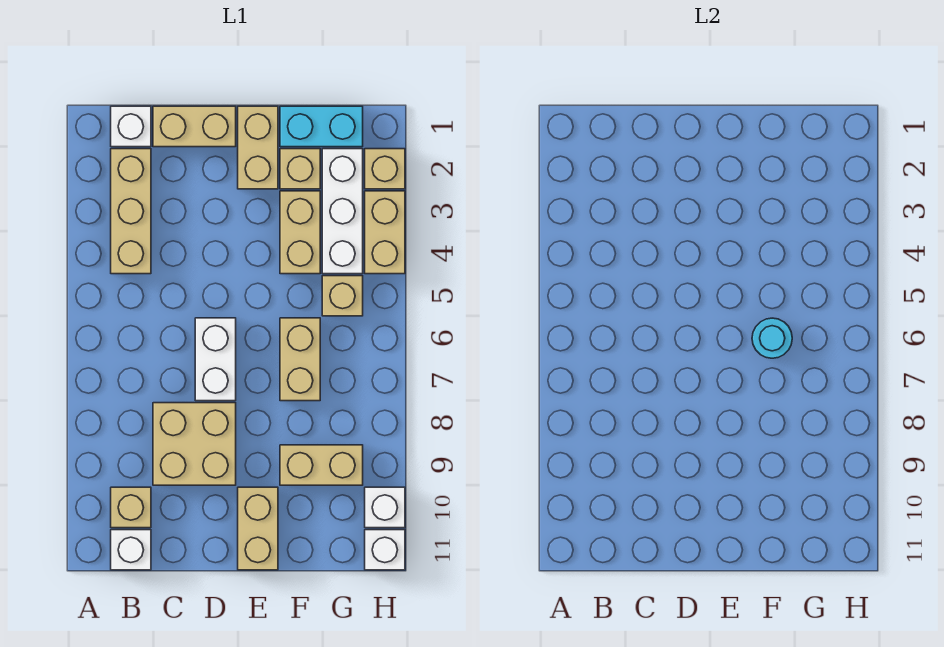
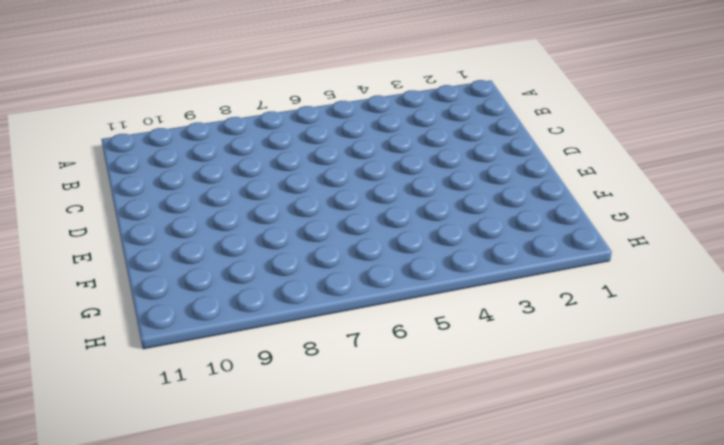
none -> white 1x1 brick [111,106,151,147]
none -> tan 1x3 brick [111,149,151,274]
none -> tan 1x1 brick [111,487,151,528]

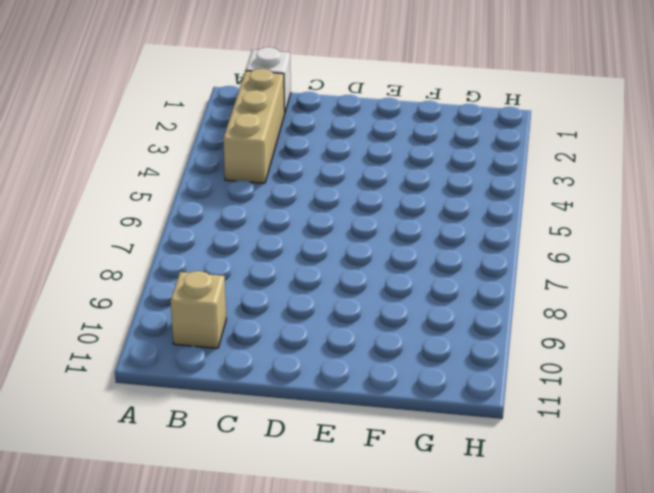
none -> white 1x1 brick [111,530,151,570]
none -> tan 1x2 brick [153,106,236,147]
none -> tan 2x2 brick [153,403,236,485]

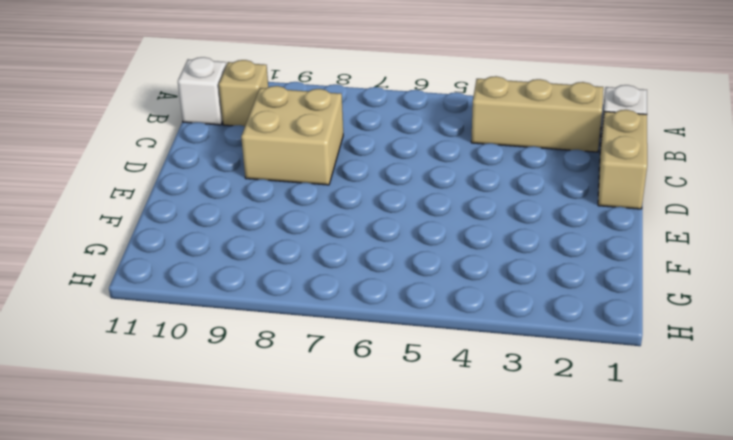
none -> white 1x2 brick [195,318,236,401]
none -> tan 1x2 brick [238,106,278,189]
none -> tan 1x2 brick [238,487,278,570]

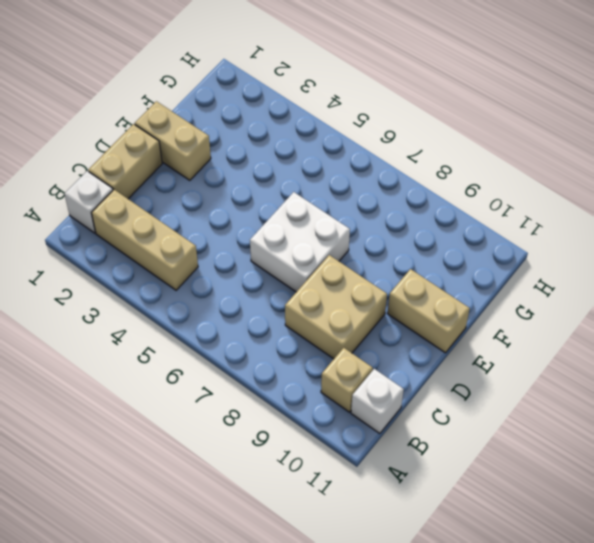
white 2x2 brick [250,192,350,292] -> white 1x2 brick [195,318,236,401]
none -> cyan 1x2 brick [280,106,363,147]
none -> tan 1x1 brick [280,149,320,189]
none -> tan 1x2 brick [280,191,320,274]

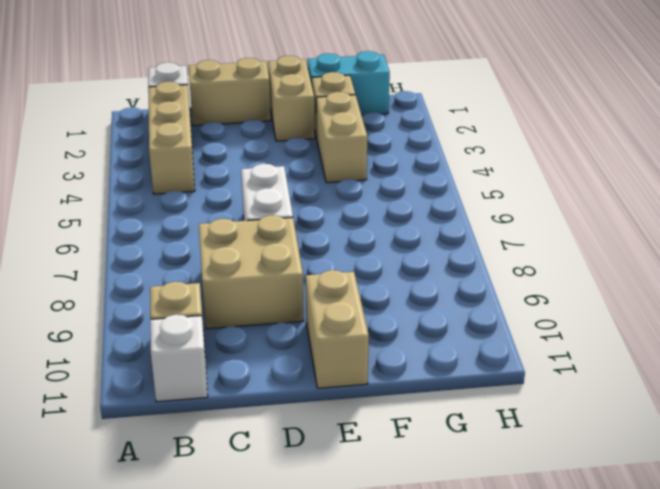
none -> tan 1x2 brick [280,318,320,401]
none -> tan 1x2 brick [280,445,363,485]
none -> white 1x3 brick [322,149,363,274]

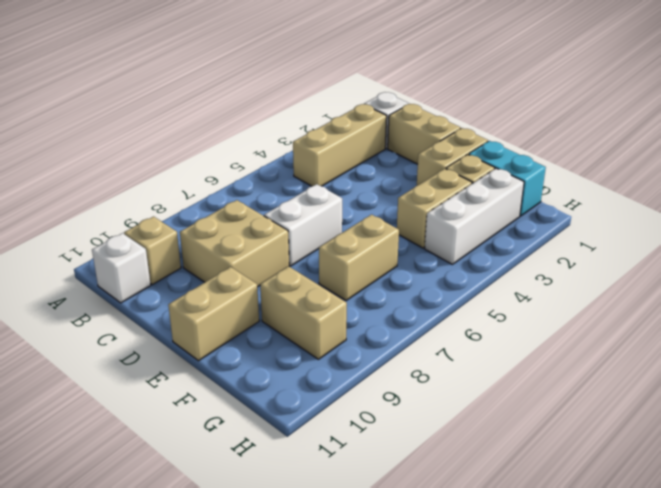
none -> tan 1x1 brick [322,276,363,316]
none -> tan 1x1 brick [365,149,405,189]
none -> tan 1x2 brick [365,191,405,274]

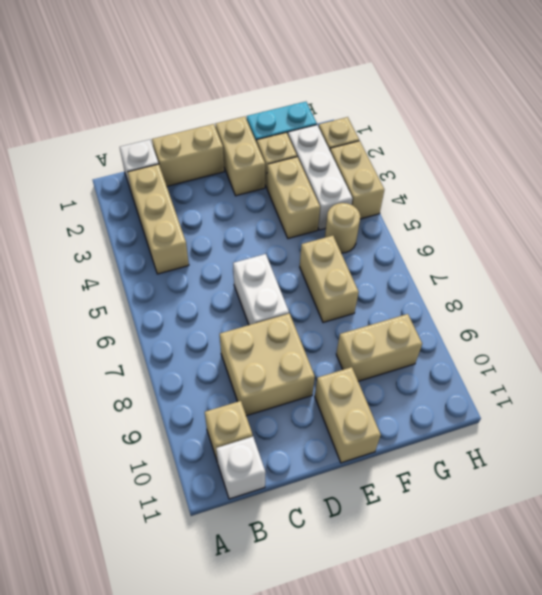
tan 1x1 round brick [325,203,360,253] -> tan 1x1 brick [322,276,363,316]
none -> white 1x1 brick [365,487,405,528]
none -> white 1x1 brick [365,530,405,570]
none -> cyan 1x1 round brick [752,318,792,358]

